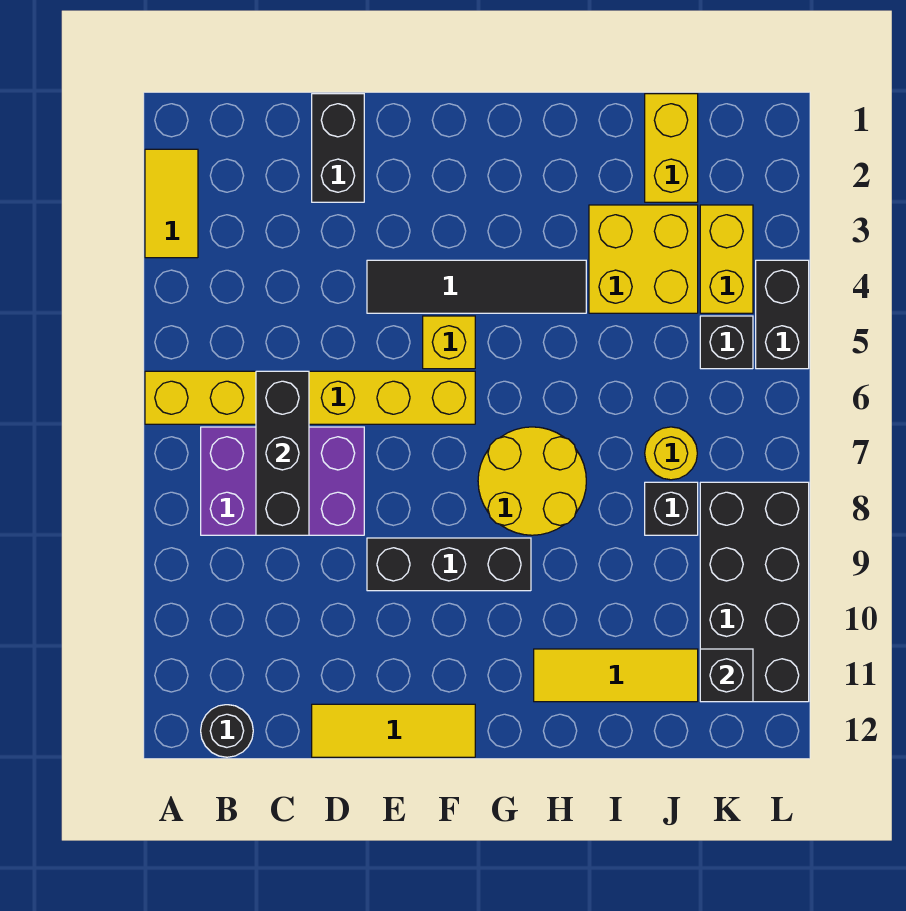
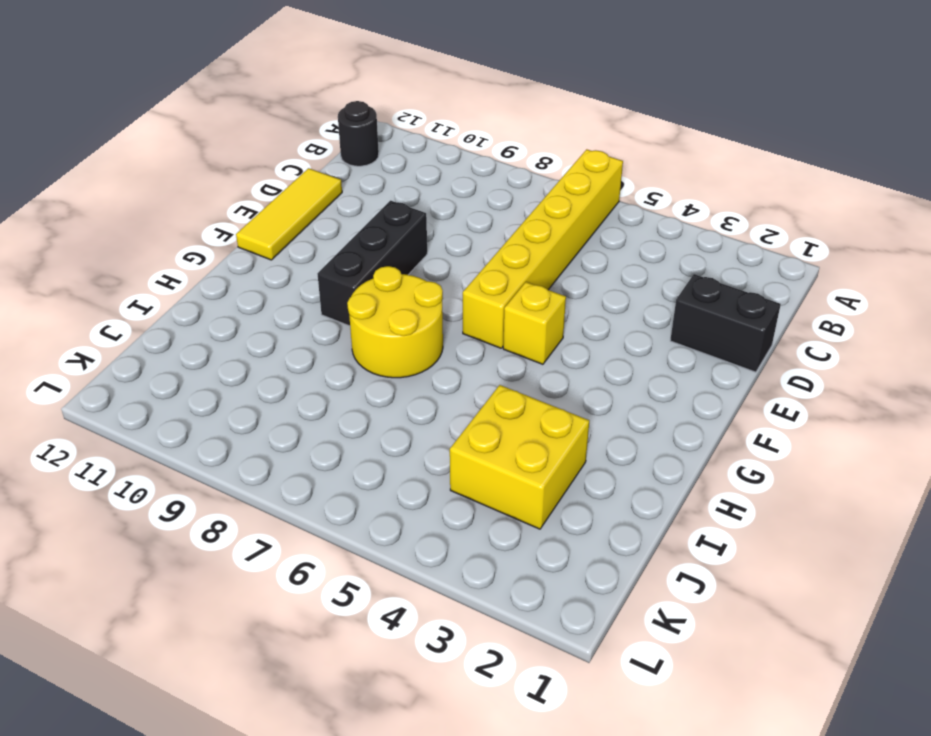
none -> yellow 1x2 tile [145,149,198,258]
none -> purple 2x3 brick [201,427,364,535]
none -> black 1x4 tile [367,260,586,313]

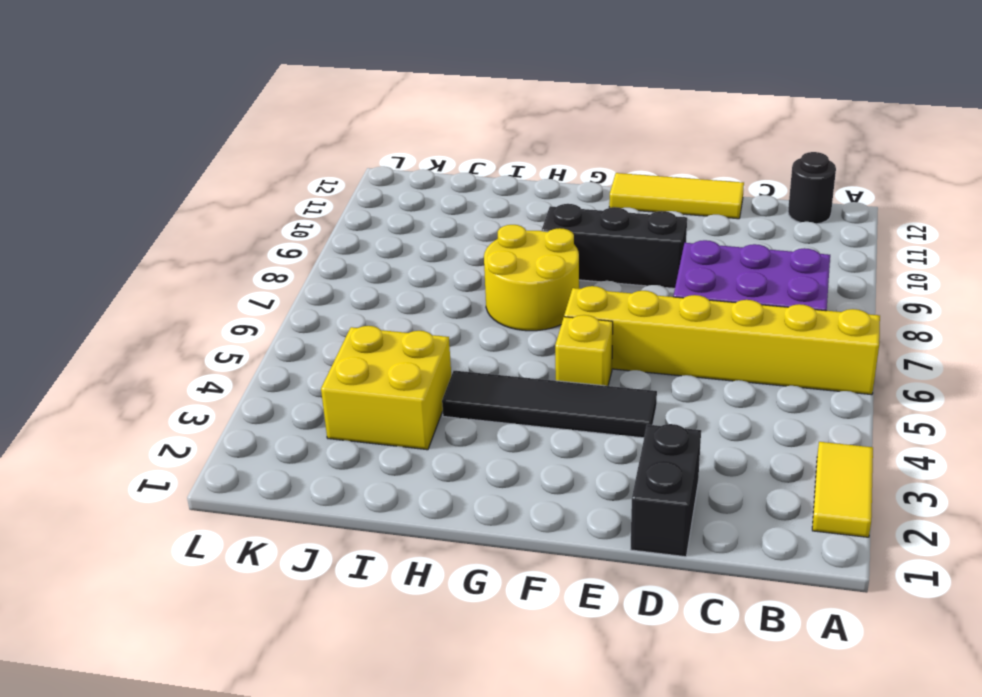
none -> yellow 1x3 tile [534,649,698,702]
none -> yellow 1x2 brick [645,94,698,202]
none -> yellow 1x1 round brick [645,427,697,480]

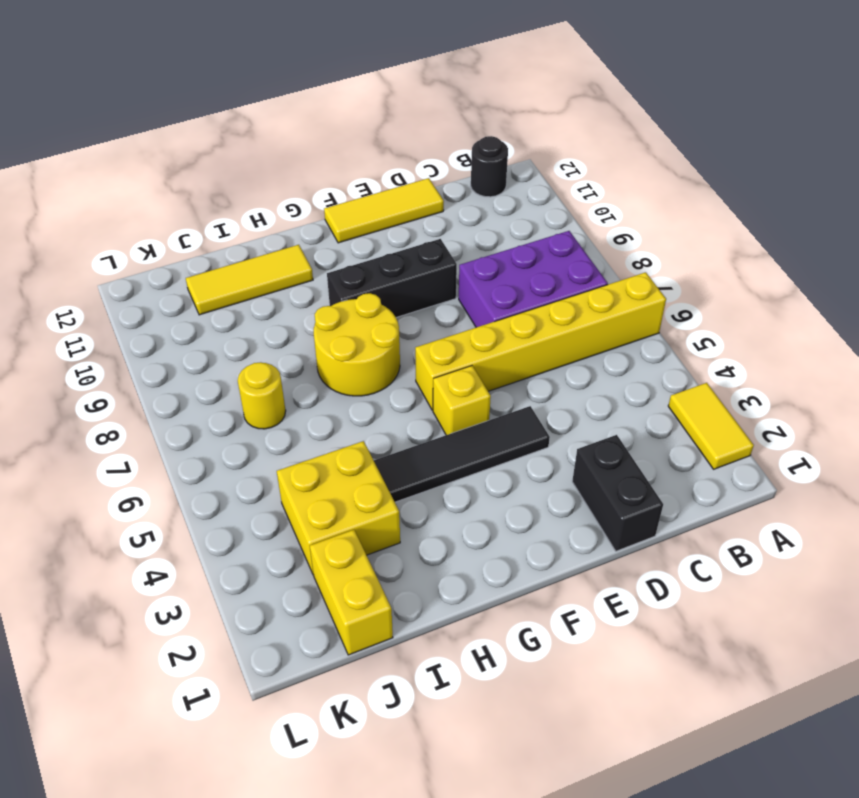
none -> black 1x1 brick [645,482,698,535]
none -> yellow 1x2 brick [700,205,753,313]
none -> black 1x1 brick [700,316,753,369]

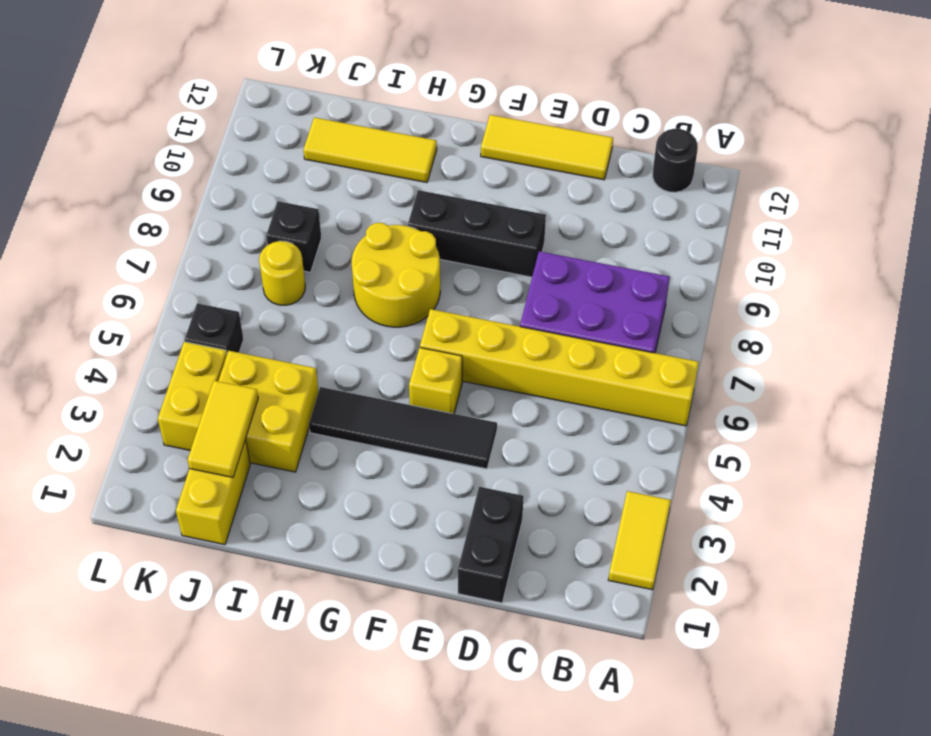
yellow 1x2 tile [188,381,258,478] -> none
none -> black 2x4 brick [700,482,809,702]
none -> black 1x2 brick [756,260,809,369]
none -> black 1x3 brick [256,371,309,535]

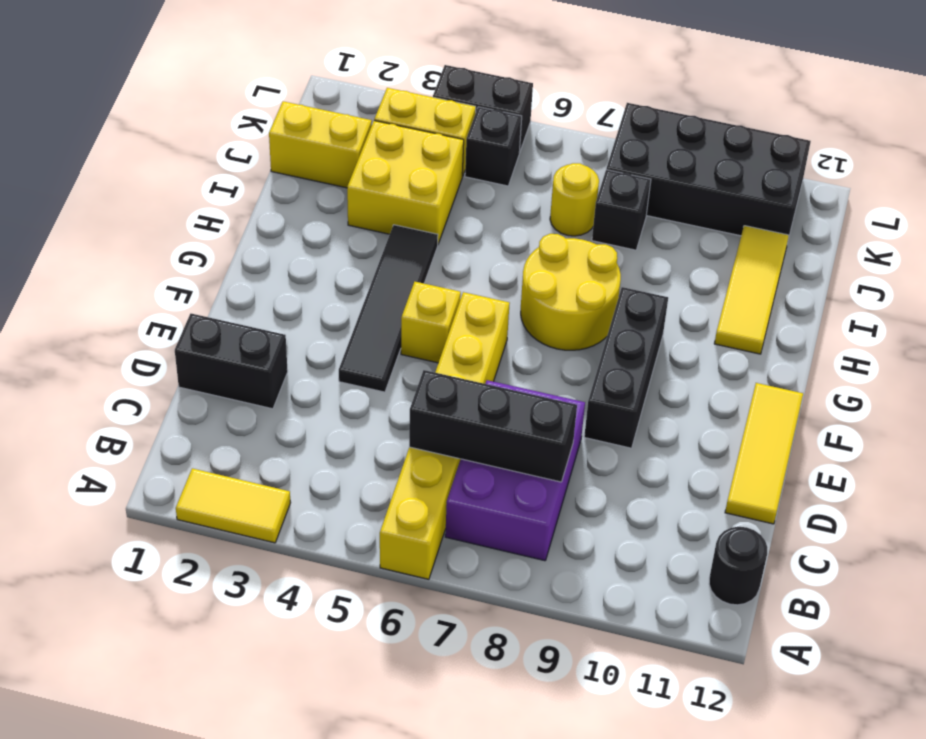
none -> black 1x1 brick [700,649,753,702]

